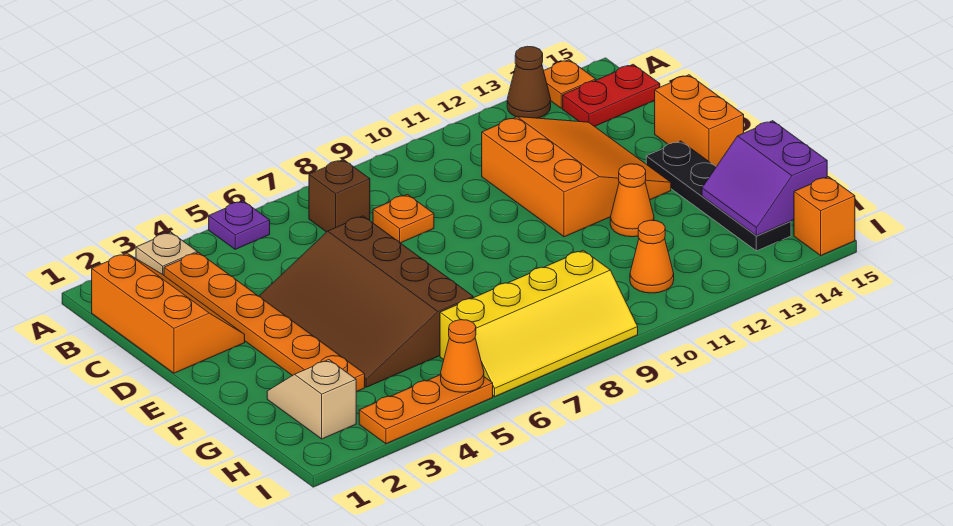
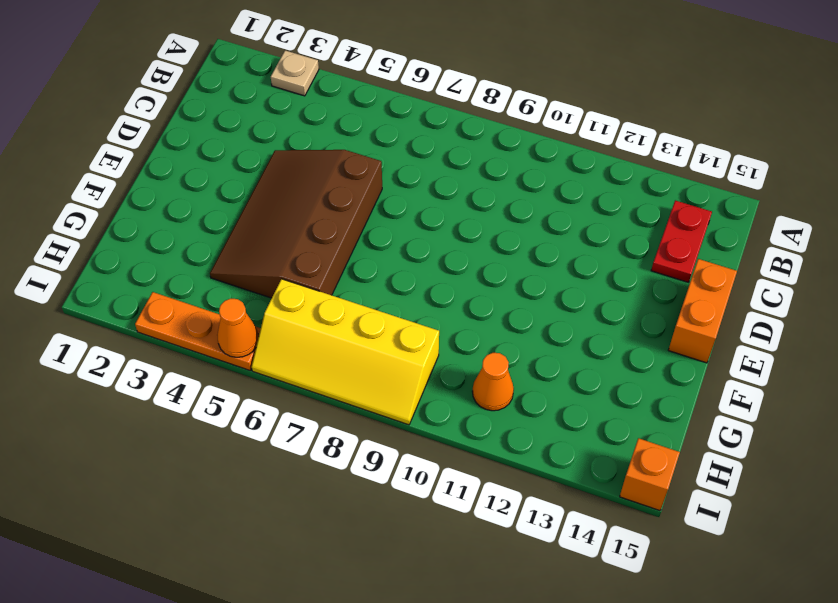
red 1x2 plate [651,200,712,282] -> red 1x2 plate turned to [563,64,660,127]
none -> purple 1x1 plate [209,201,270,249]
none -> brown 1x1 cone [507,46,551,118]
none -> orange 1x1 plate [544,60,596,108]

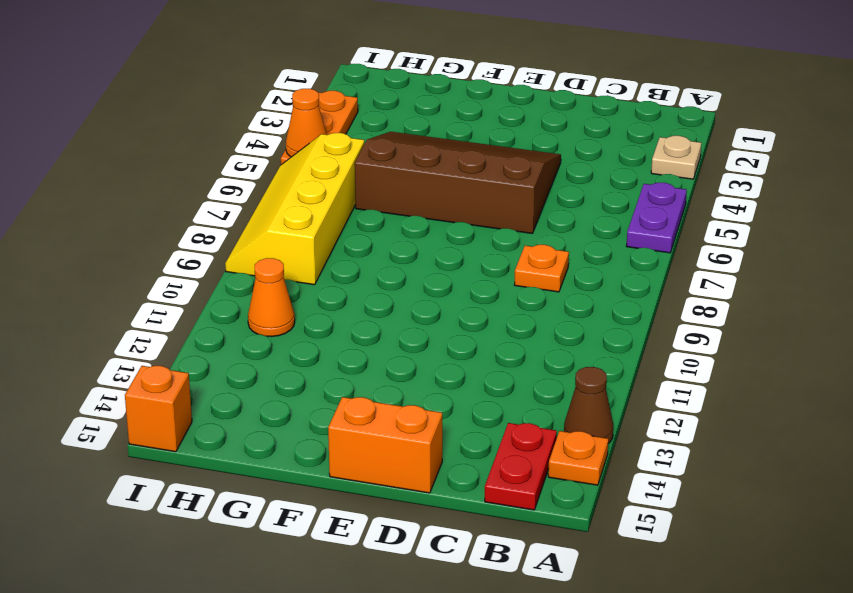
purple 1x2 plate [627,183,687,253] -> purple 1x1 plate [209,201,270,249]
none -> orange 2x3 slope [92,253,245,373]
none -> orange 1x6 plate [164,253,365,392]
none -> brown 1x1 brick [309,160,370,232]

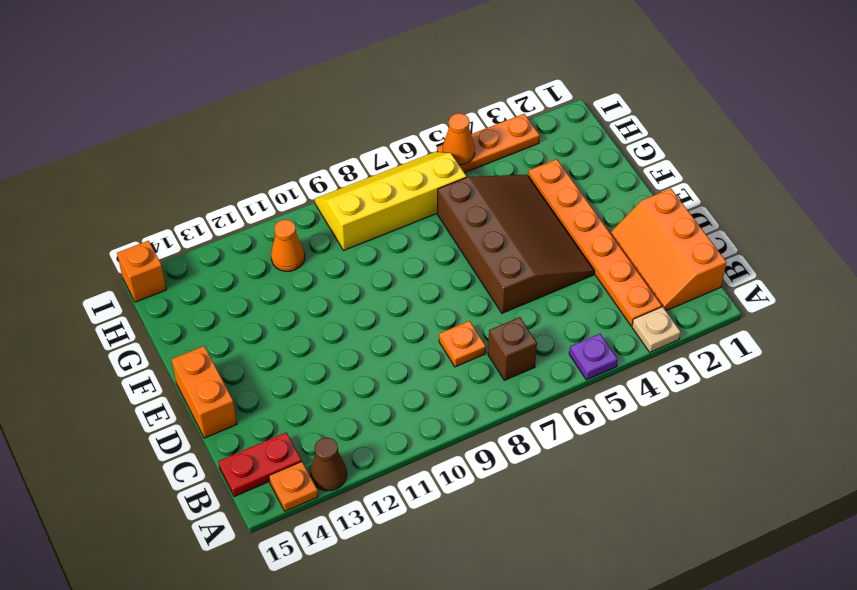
none -> orange 3x3 slope [482,117,671,237]
none -> black 1x4 plate [646,141,791,251]
none -> orange 1x1 cone [610,164,654,237]

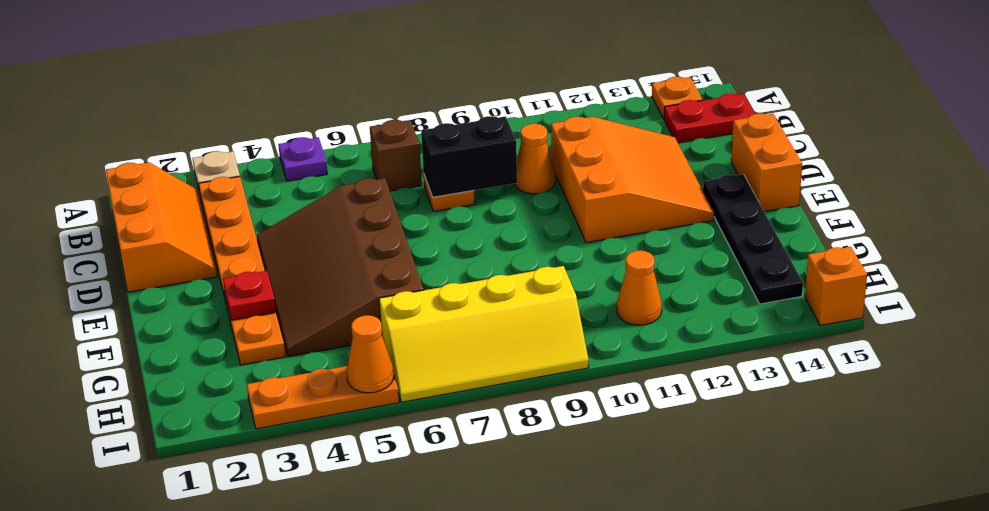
black 1x2 brick [421,116,517,197] -> none
orange 1x1 cone [515,124,556,194] -> orange 1x1 cone moved to [610,164,654,237]
red 1x1 plate [223,271,276,320] -> none
none -> brown 1x1 cone [507,46,551,118]
none -> tan 1x2 slope [267,360,356,439]
none -> purple 2x2 slope [702,121,827,236]

